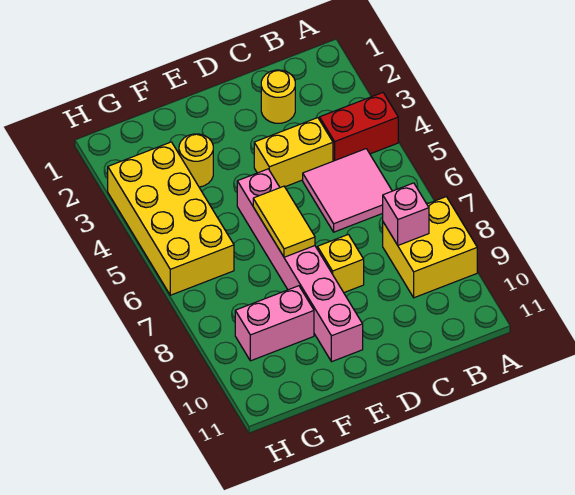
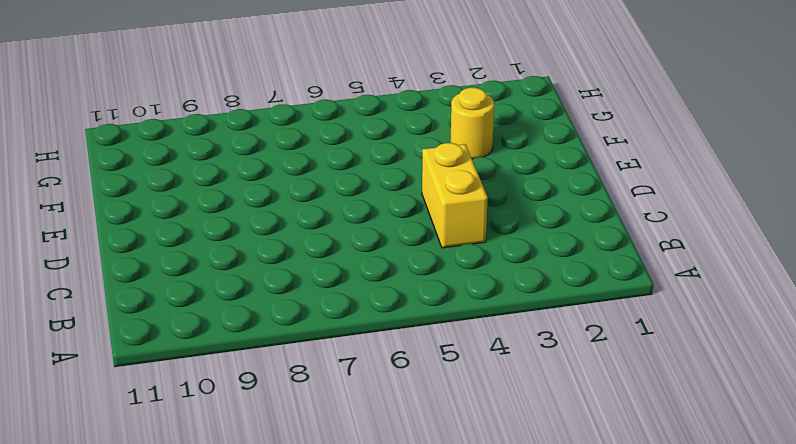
none -> red 1x2 brick [320,93,398,161]
none -> yellow 2x2 brick [383,197,477,298]
none -> pink 2x2 tile [303,149,392,232]

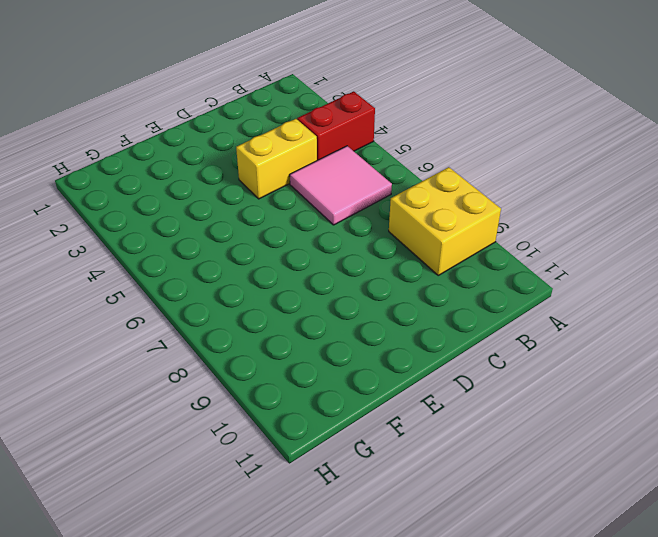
none -> yellow 1x1 round brick [261,70,295,123]
none -> yellow 1x1 brick [317,234,364,292]
none -> pink 1x6 brick [237,169,363,362]

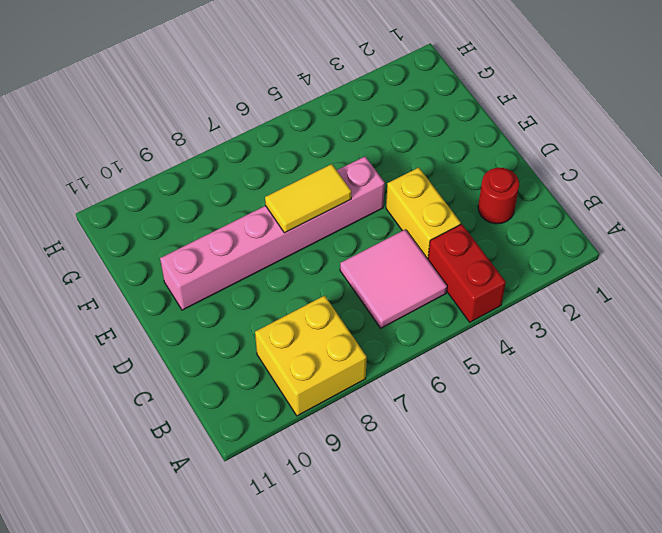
red 1x1 round brick [478,168,519,224] -> yellow 1x1 round brick [261,70,295,123]
none -> yellow 1x1 brick [317,234,364,292]
none -> yellow 1x1 round brick [179,134,213,187]
none -> pink 1x2 brick [235,286,314,361]

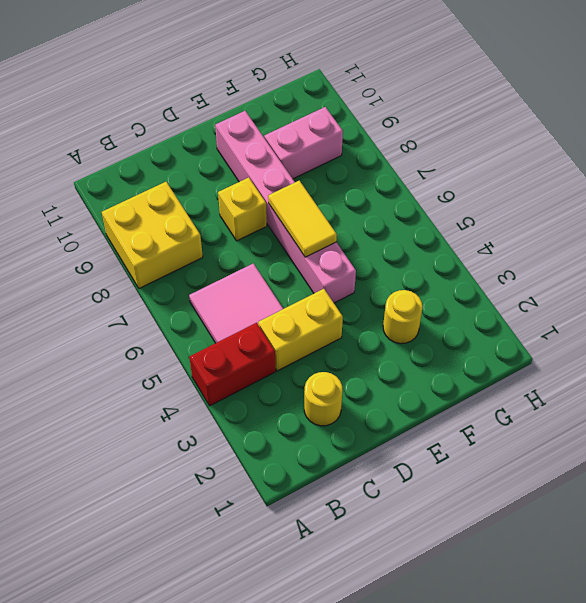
none -> yellow 2x4 brick [108,142,234,295]
none -> pink 1x1 brick [383,183,429,245]

